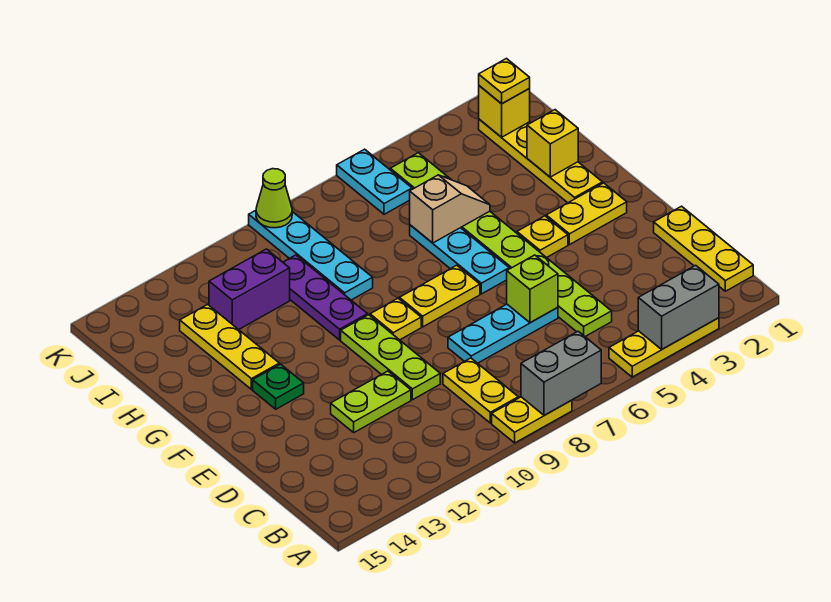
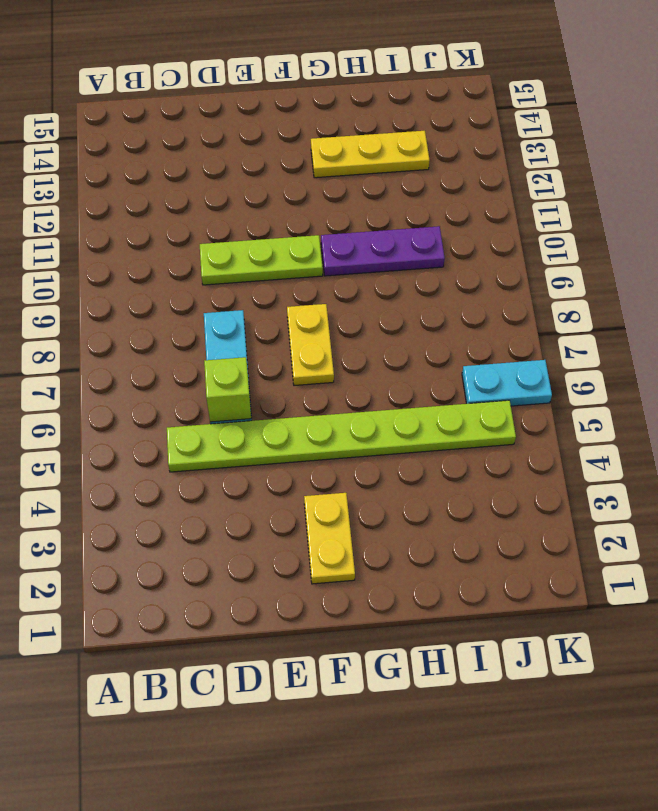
none -> yellow 1x3 plate [609,318,719,377]
none -> yellow 1x2 plate [492,397,572,443]
none -> yellow 1x3 plate [654,206,753,291]

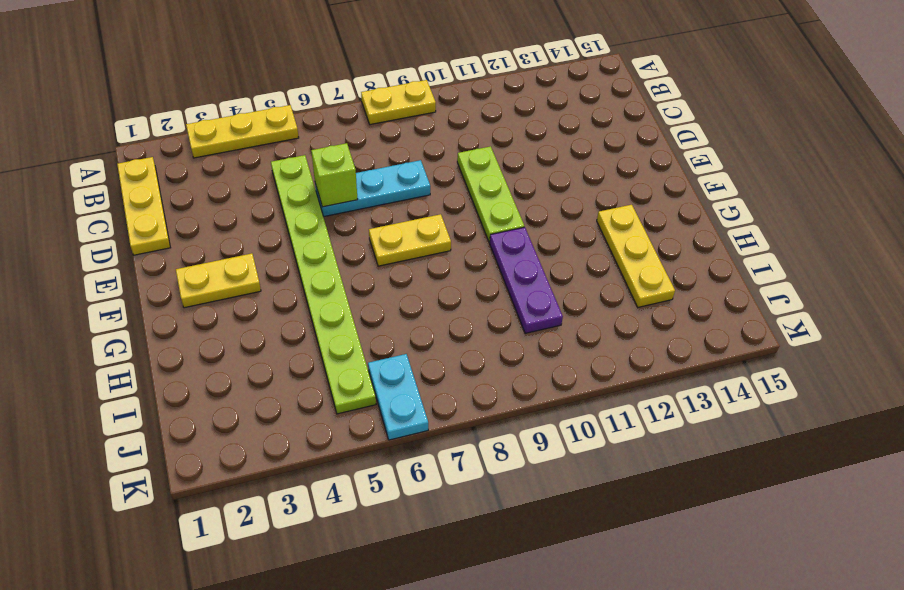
none -> yellow 1x2 plate [443,358,518,423]
none -> lime 1x2 plate [331,371,411,432]
none -> yellow 1x1 plate [517,216,568,258]

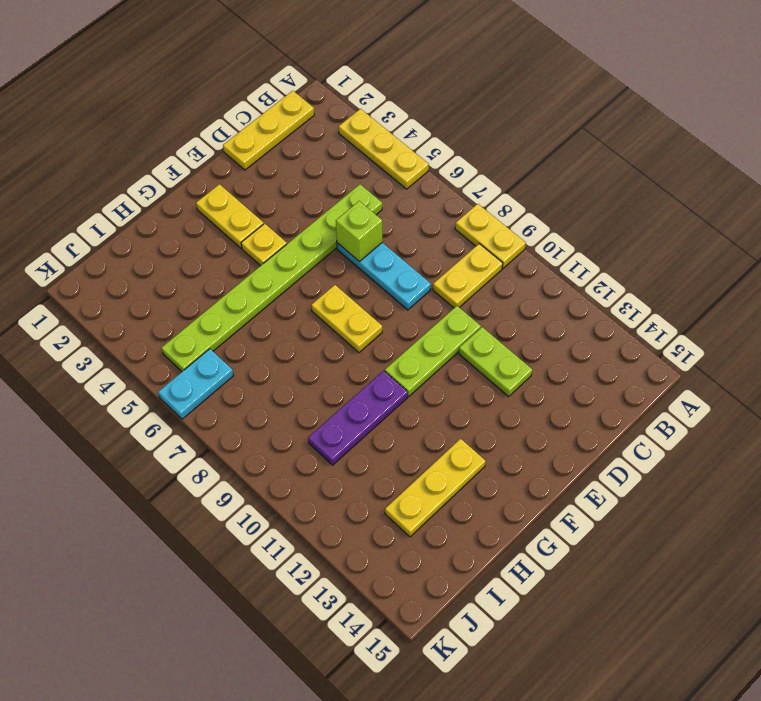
none -> cyan 1x3 plate [410,225,509,294]
none -> yellow 1x1 plate [370,298,421,340]
none -> green 1x1 plate [253,364,304,409]

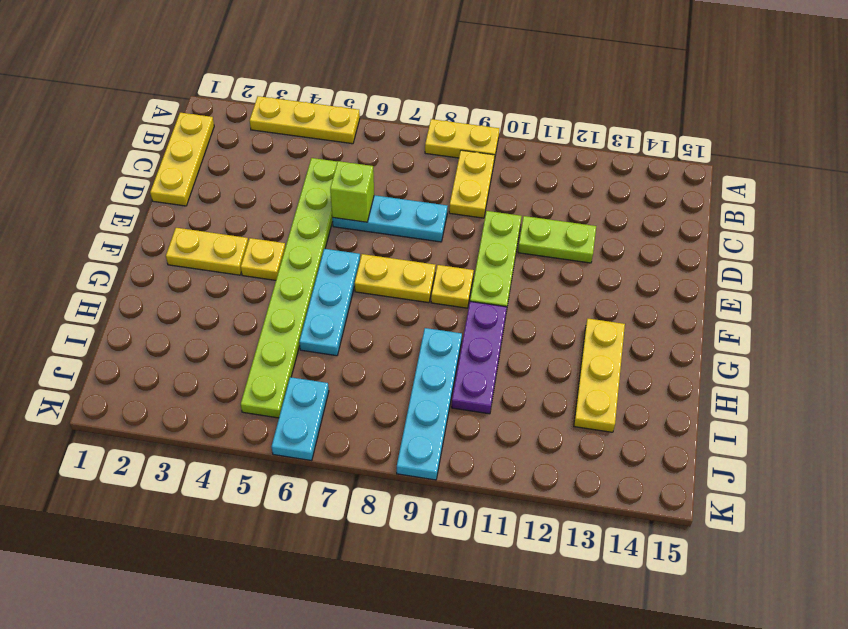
none -> green 1x1 plate [253,364,304,409]
none -> yellow 1x4 plate [479,119,602,203]
none -> purple 1x2 brick [209,249,290,330]

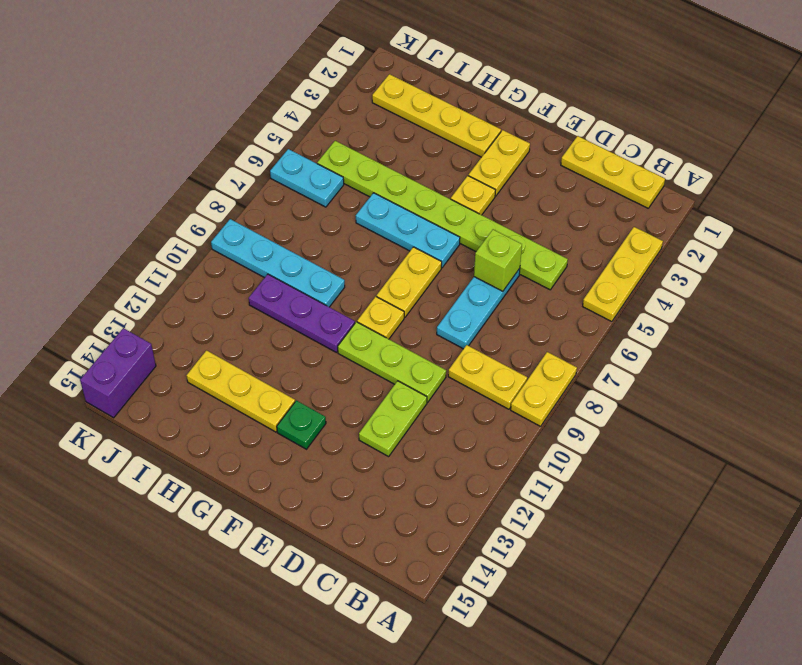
purple 1x2 brick [80,328,156,418] -> purple 1x2 brick moved to [209,249,290,330]
none -> grey 1x2 brick [638,265,719,349]
none -> grey 1x2 brick [521,331,601,415]
none -> yellow 1x1 brick [527,110,578,177]

